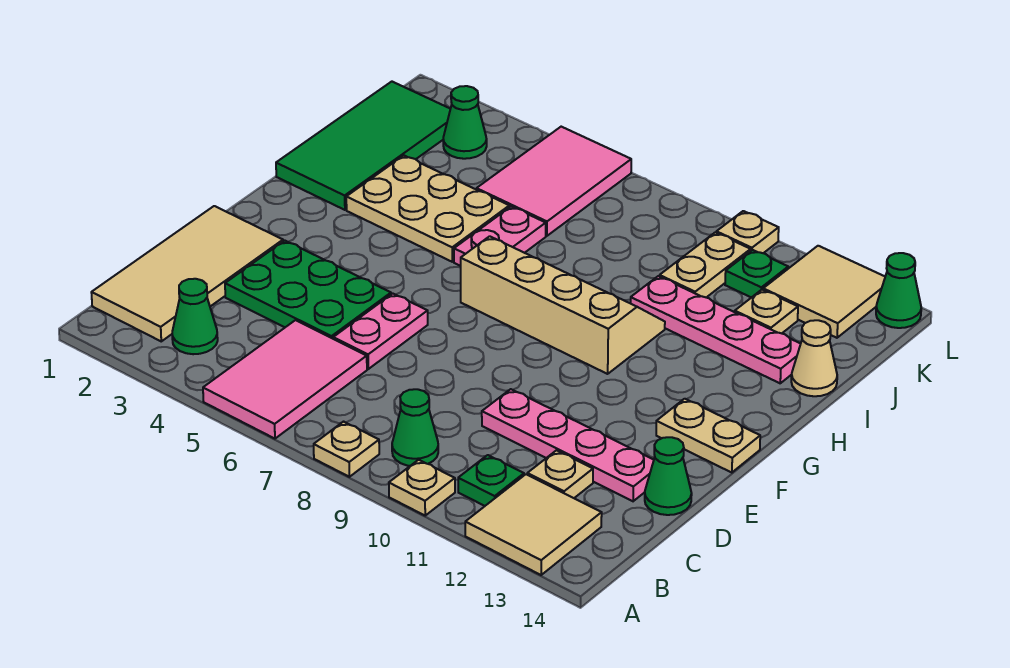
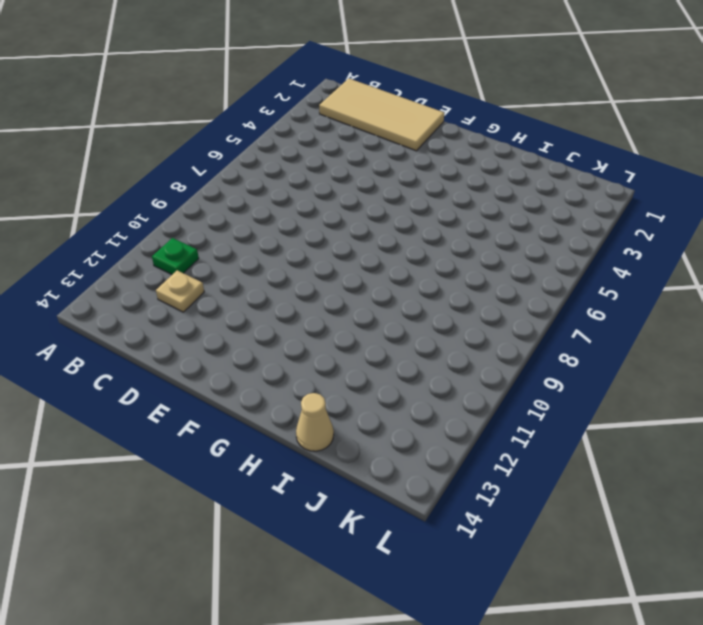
none -> pink 2x3 tile [203,320,367,439]
none -> tan 1x1 plate [314,422,379,477]
none -> tan 1x1 plate [389,460,455,515]

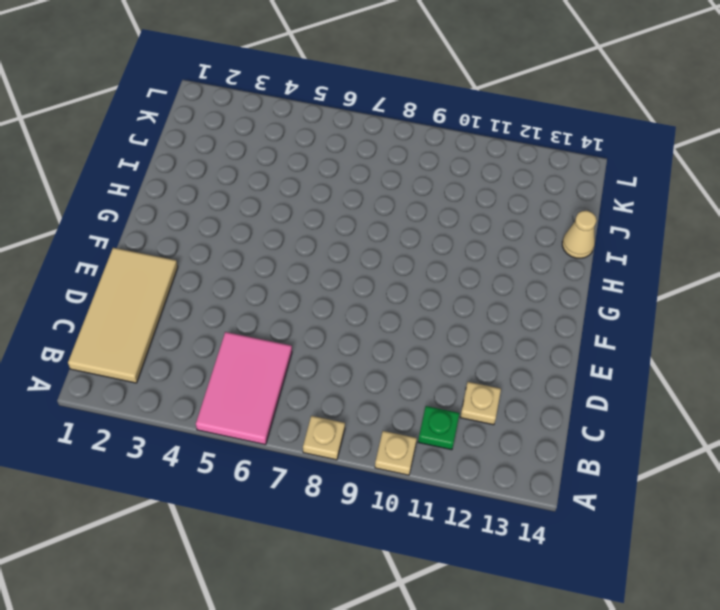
none -> tan 2x2 tile [465,474,602,575]
none -> green 1x1 cone [172,279,218,354]
none -> green 1x1 cone [392,389,438,466]

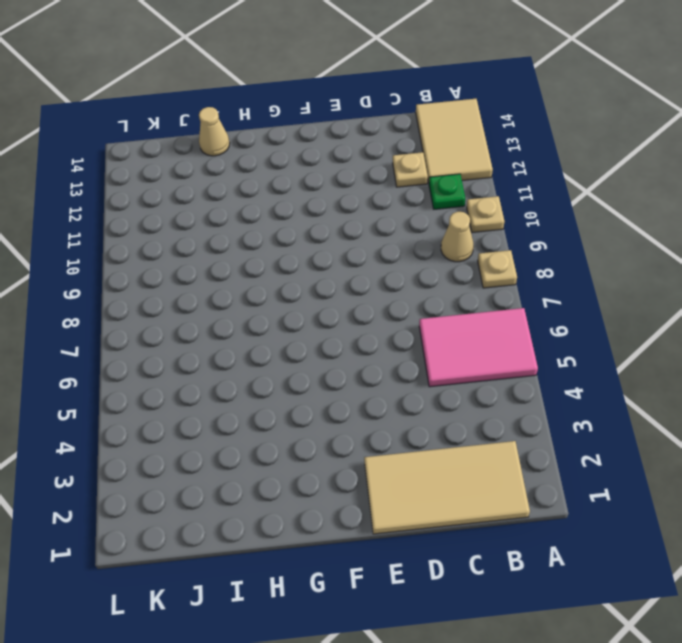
tan 2x3 tile [416,99,493,182] -> tan 2x2 tile [465,474,602,575]
tan 1x1 cone [441,212,474,262] -> green 1x1 cone [392,389,438,466]
none -> green 1x1 cone [172,279,218,354]
none -> green 2x3 plate [225,241,391,339]
none -> pink 1x2 plate [333,294,428,369]

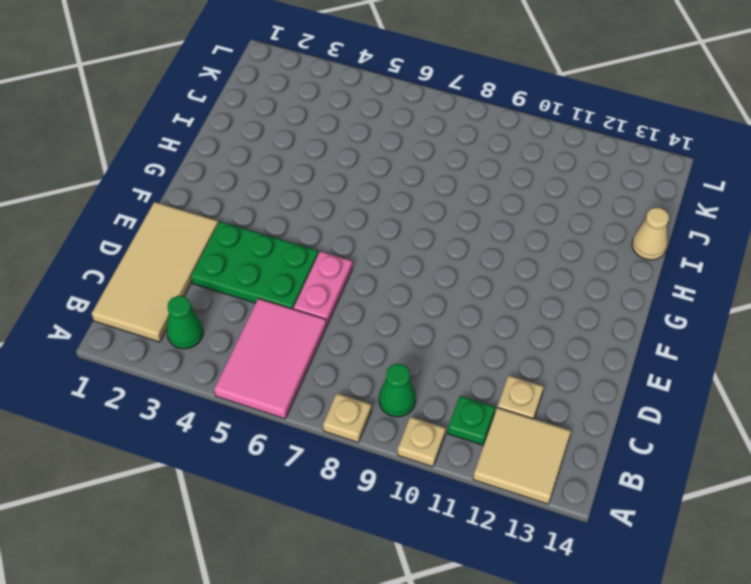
none -> pink 1x4 plate [482,389,654,501]
none -> green 1x1 cone [645,437,692,515]
none -> tan 1x2 plate [656,399,760,473]

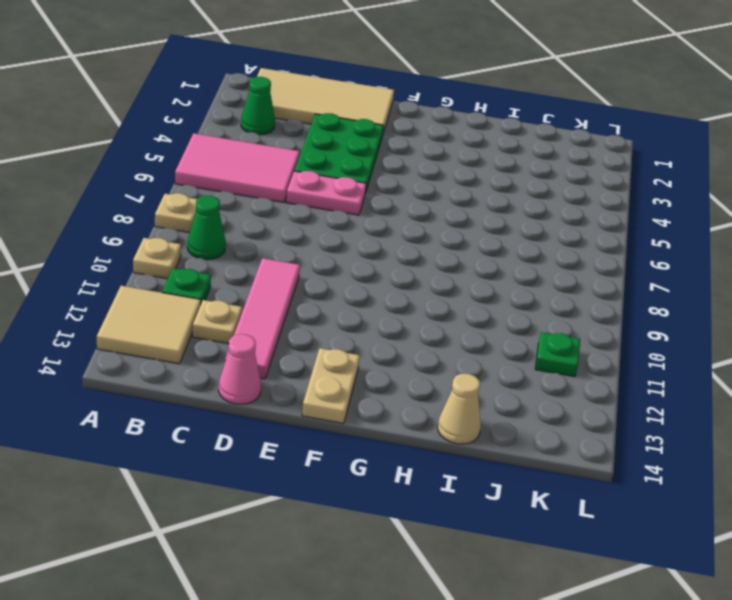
pink 1x4 tile [225,258,300,379] -> pink 1x4 plate [482,389,654,501]
pink 1x1 cone [219,334,261,404] -> green 1x1 cone [645,437,692,515]
none -> tan 2x4 slope [461,236,665,374]
none -> green 2x4 tile [276,82,450,210]
none -> tan 2x3 plate [346,156,509,262]

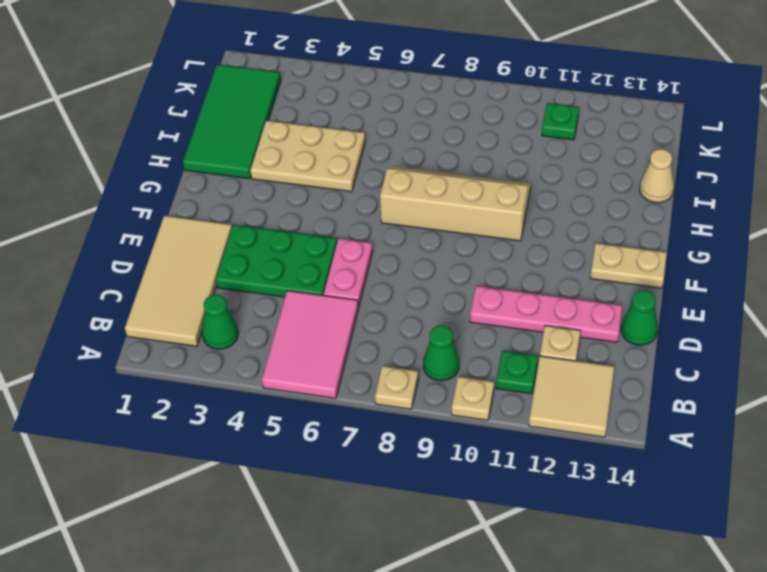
none -> pink 1x2 plate [454,206,546,266]
none -> pink 1x4 plate [631,276,800,383]
none -> pink 2x3 tile [477,127,631,236]

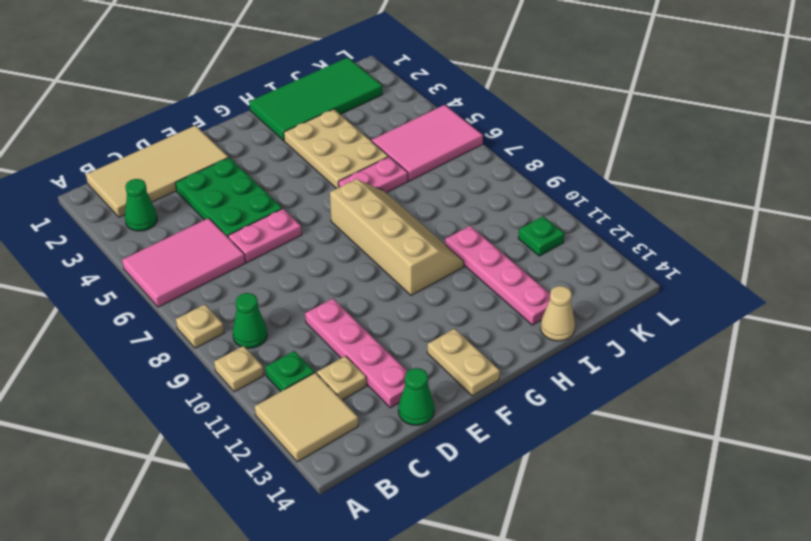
none -> tan 1x2 plate [660,232,751,298]
none -> tan 1x1 plate [735,290,798,333]
none -> green 1x1 cone [443,86,487,159]

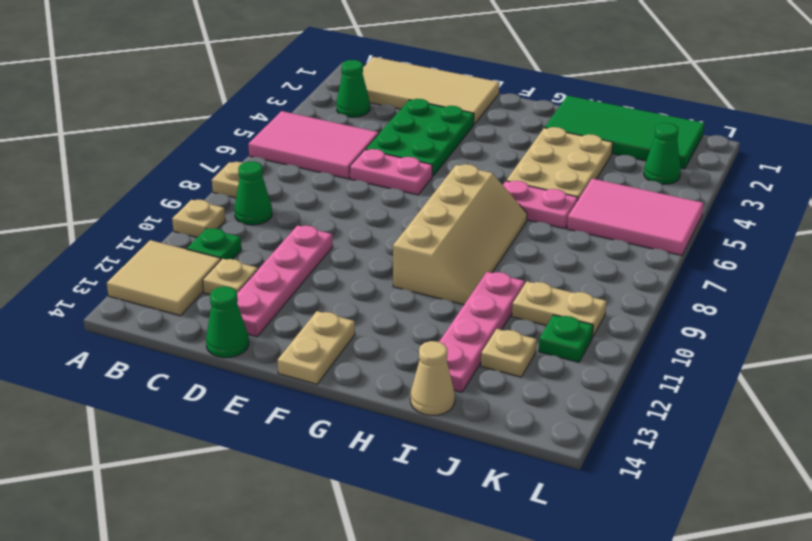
none -> tan 2x2 tile [763,246,885,338]
none -> tan 1x1 plate [716,211,779,253]
none -> green 1x1 cone [876,253,921,328]

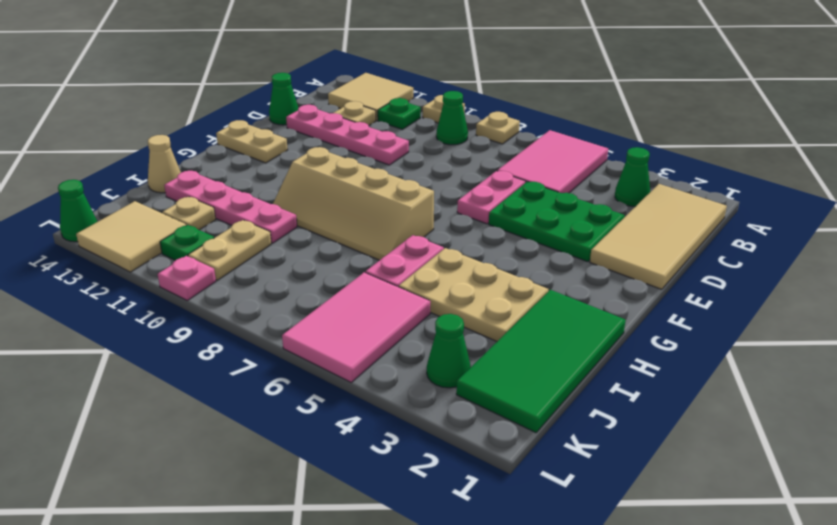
pink 1x1 plate [158,256,216,300] -> tan 1x1 plate [716,211,779,253]

